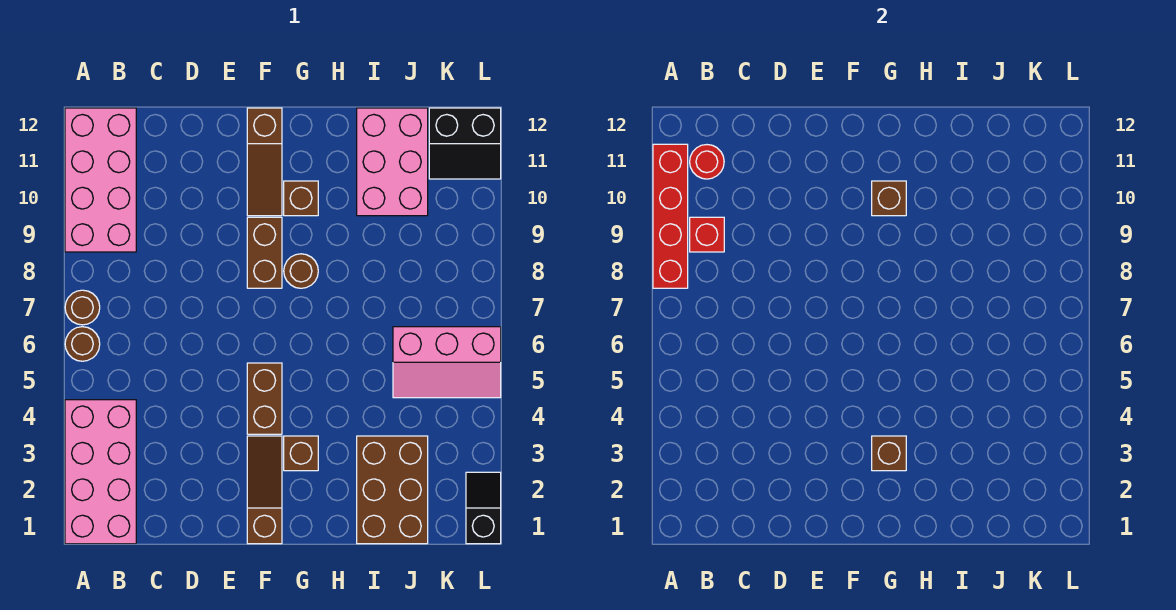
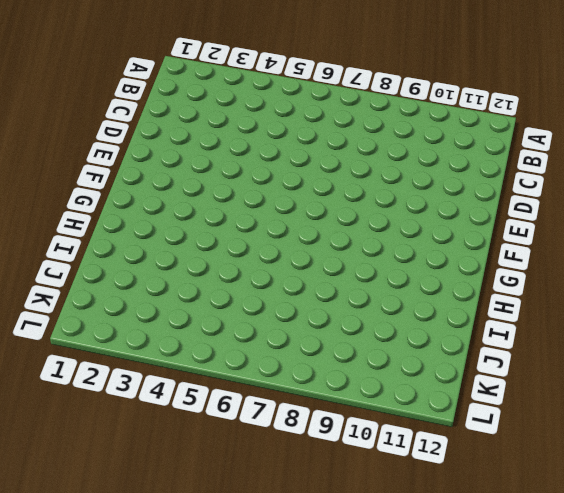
none -> pink 2x4 brick [65,400,136,544]
none -> brown 1x1 round brick [65,327,100,361]
none -> brown 1x1 round brick [65,290,100,325]

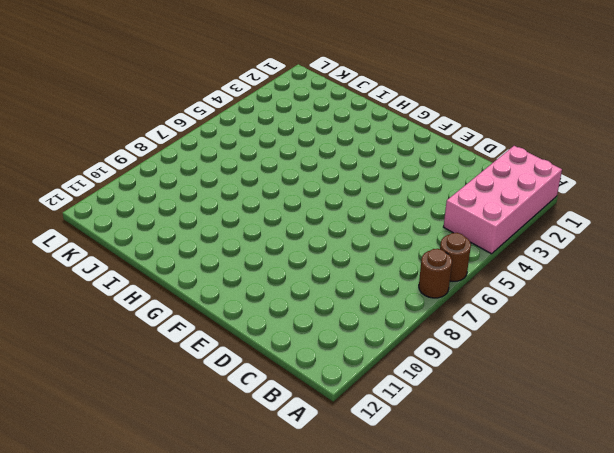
none -> pink 2x4 brick [65,108,136,252]
none -> brown 1x3 slope [247,436,282,544]
none -> brown 1x2 brick [247,363,282,434]

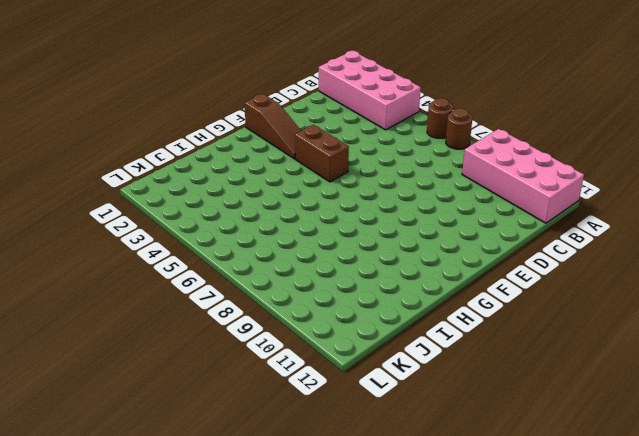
none -> brown 1x2 brick [247,217,282,288]
none -> brown 1x3 slope [247,108,282,216]
none -> brown 1x1 brick [284,436,318,471]

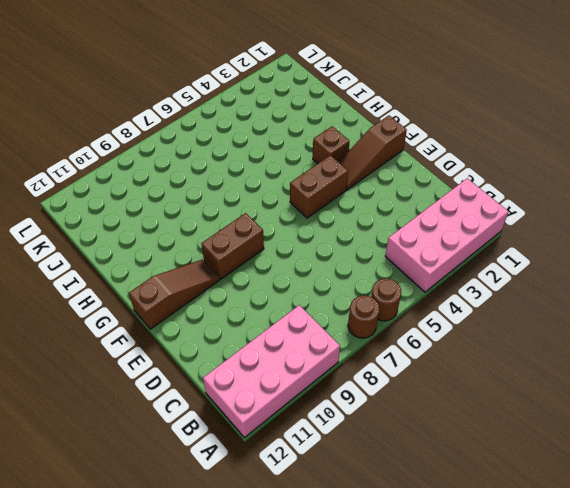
none -> brown 1x1 round brick [284,254,318,288]
none -> brown 1x1 brick [284,181,318,216]
none -> brown 2x3 brick [357,436,428,544]

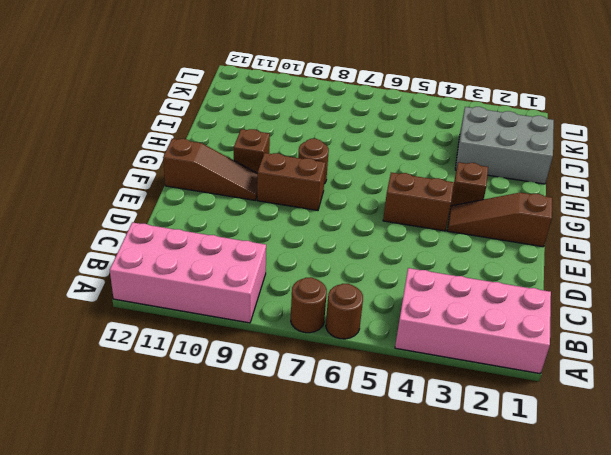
grey 2x3 brick [455,107,554,184] -> brown 2x3 brick [357,436,428,544]
none -> pink 2x3 brick [357,108,428,216]
none -> pink 2x3 slope [393,327,501,398]
none -> black 2x2 slope [429,108,501,179]

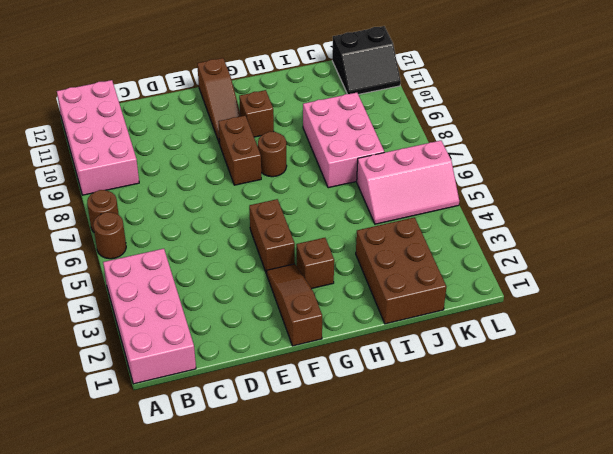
pink 2x3 brick [303,93,384,188] -> pink 2x3 brick moved to [357,108,428,216]
none -> black 1x2 slope [466,472,501,544]
none -> red 1x4 brick [653,144,688,288]
none -> red 1x1 brick [690,217,724,252]

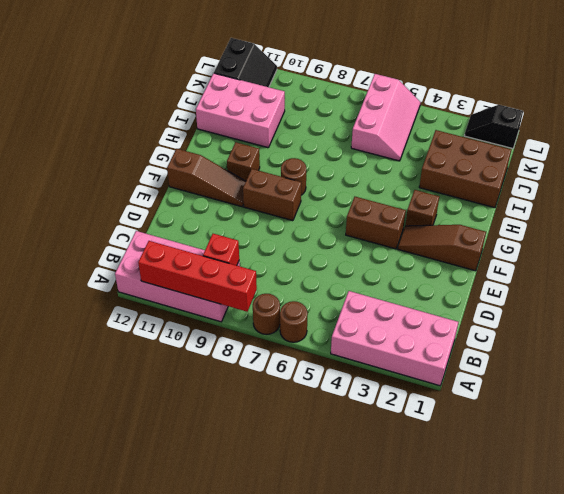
none -> red 1x1 round brick [690,145,724,179]
none -> brown 1x1 brick [872,436,906,471]
none -> brown 1x1 brick [872,181,906,216]

